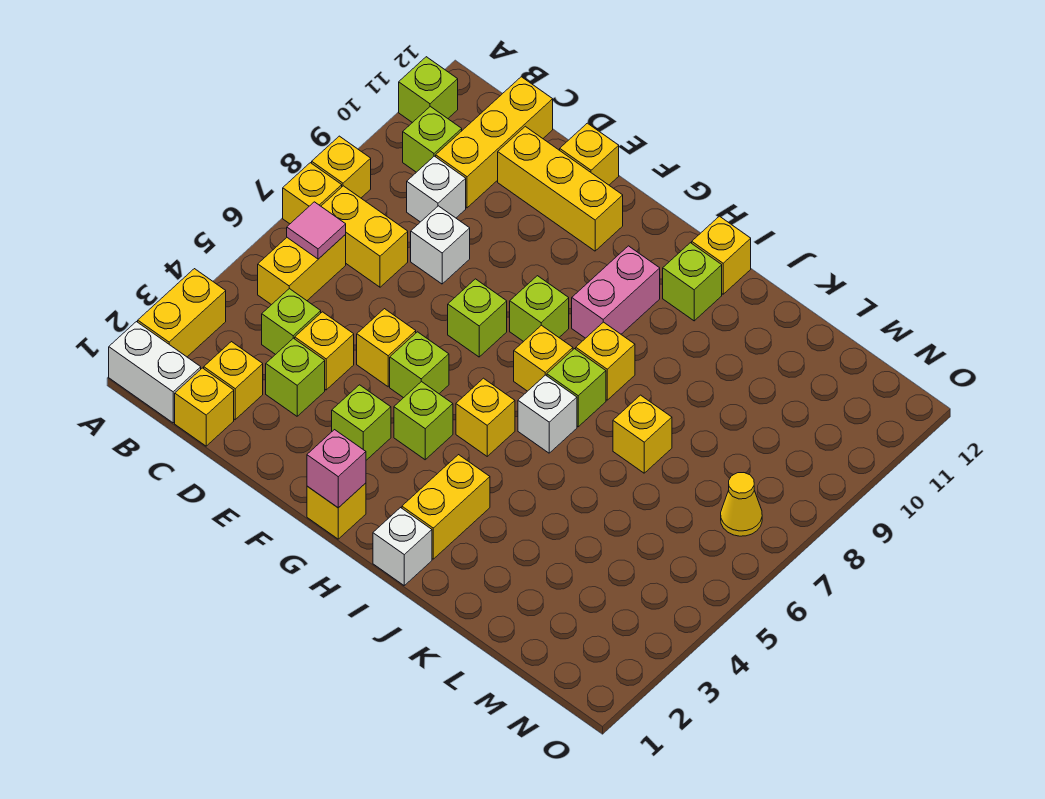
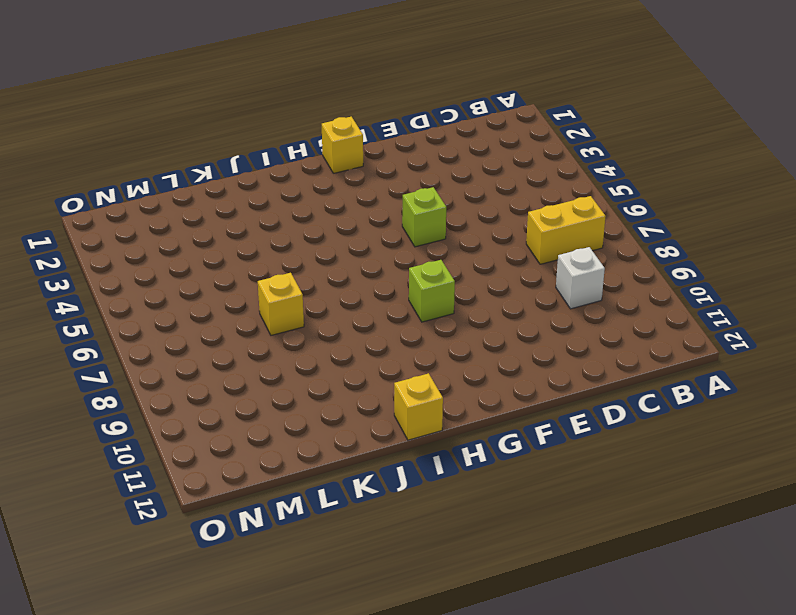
none -> white 1x2 brick [109,322,201,423]
none -> yellow 1x2 brick [138,269,226,357]
none -> yellow 1x1 brick [283,163,342,224]
none -> yellow 1x1 brick [312,136,371,198]

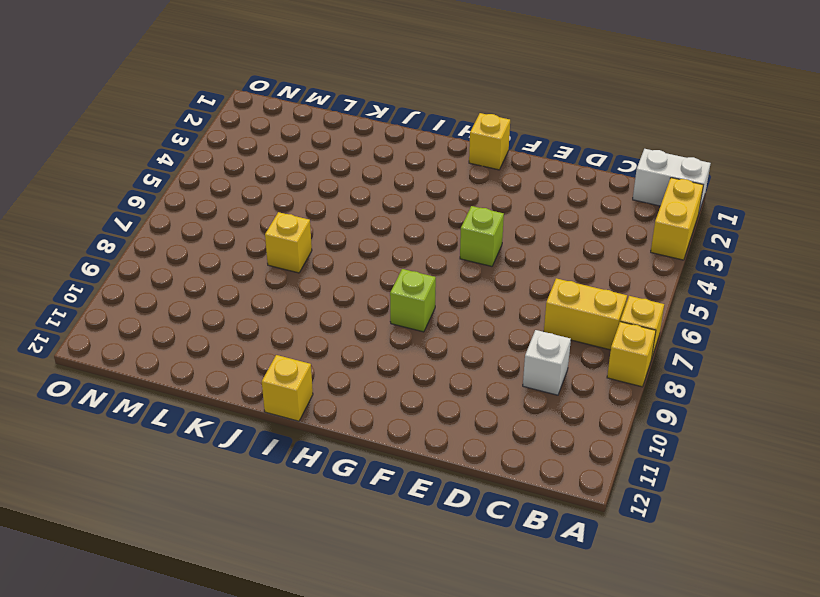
none -> lime 1x1 brick [399,57,458,123]
none -> yellow 1x2 brick [258,235,346,305]
none -> lime 1x1 brick [403,106,462,172]
none -> yellow 1x1 brick [175,368,234,446]

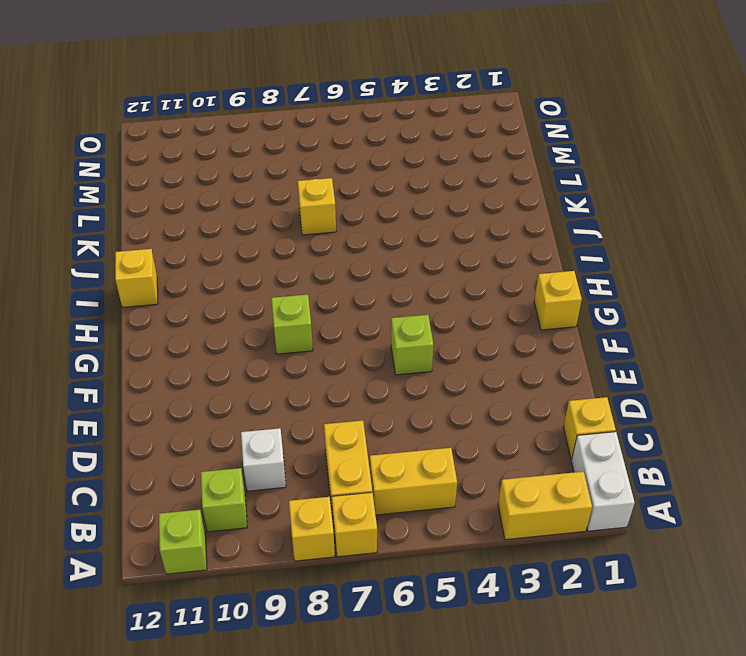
none -> yellow 1x1 brick [204,342,263,420]
none -> lime 1x1 brick [262,289,321,355]
none -> yellow 1x3 brick [436,77,553,208]
none -> lime 1x1 brick [266,338,325,416]

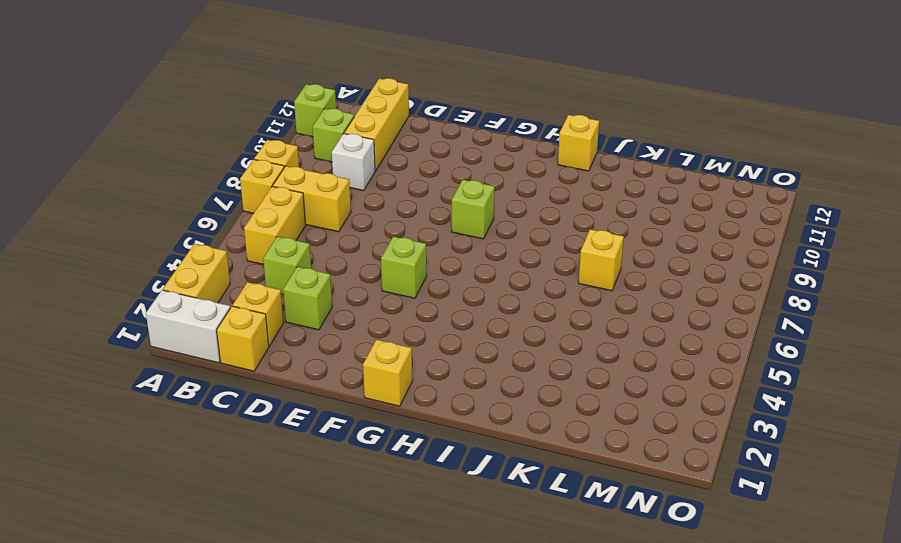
none -> yellow 1x1 brick [295,312,354,390]
none -> white 1x1 brick [411,206,470,284]
none -> yellow 1x3 brick [498,126,623,251]
none -> yellow 1x1 brick [357,309,416,387]

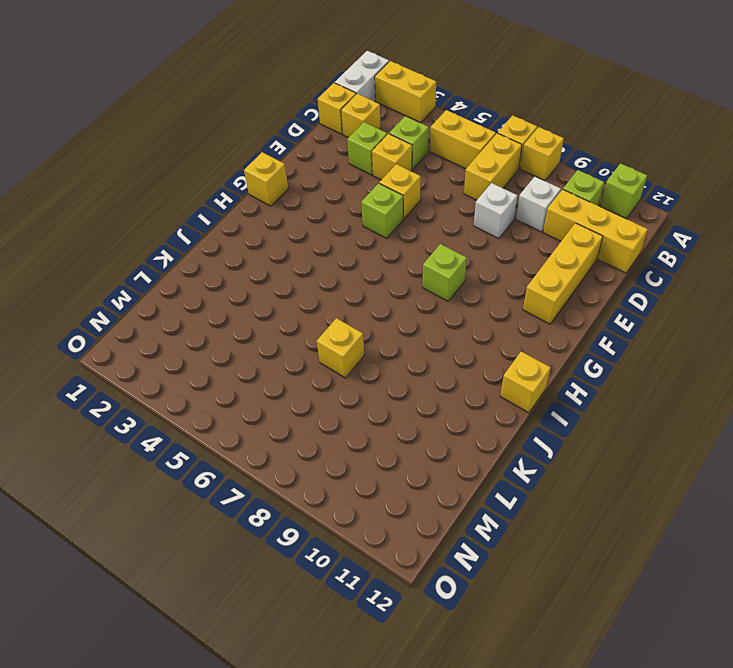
none -> yellow 1x1 brick [560,123,619,185]
none -> lime 1x1 brick [332,385,391,460]
none -> lime 1x1 brick [448,279,507,357]
none -> lime 1x1 brick [394,381,453,460]

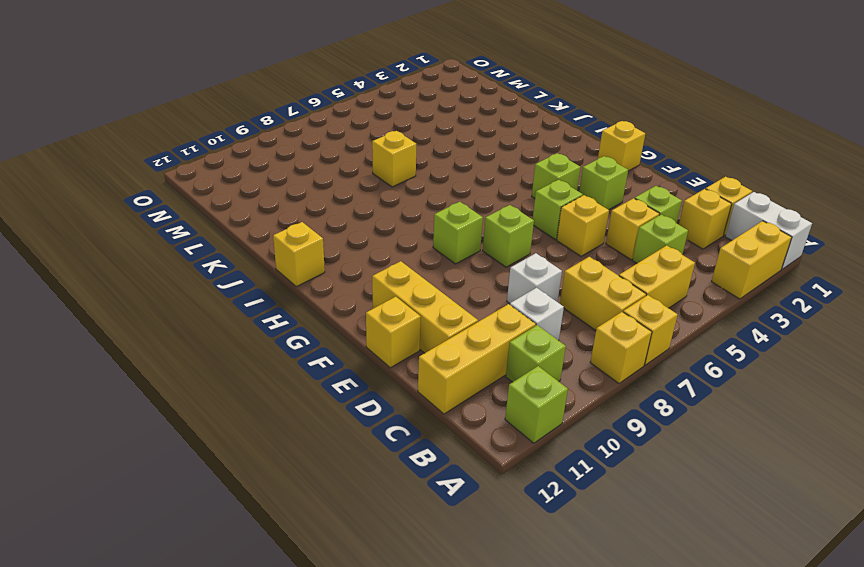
none -> yellow 1x1 brick [456,378,515,456]
none -> yellow 1x1 brick [514,325,573,391]
none -> pink 1x2 brick [572,246,660,338]
none -> white 1x1 brick [373,508,432,585]

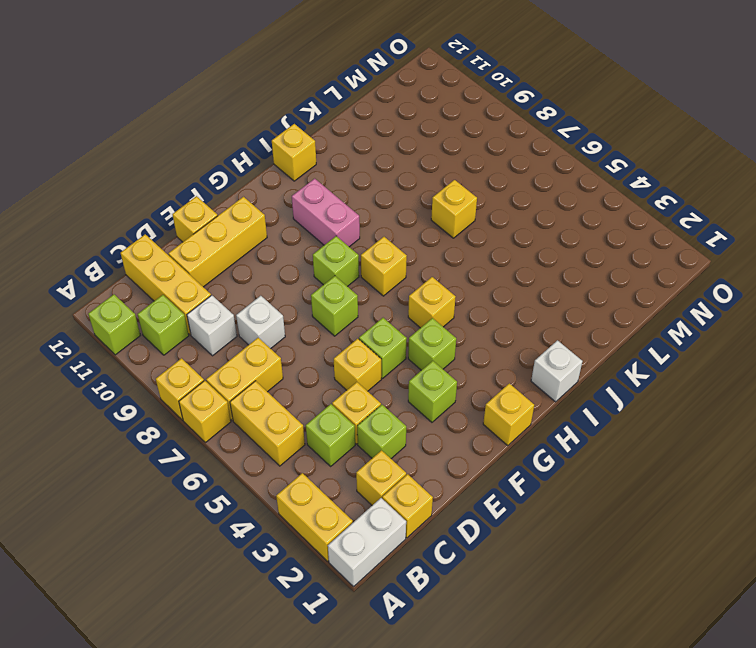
none -> yellow 1x2 brick [402,455,490,559]
none -> white 1x1 brick [518,375,577,453]
none -> lime 1x1 brick [547,349,606,427]
none -> yellow 1x1 brick [576,322,635,400]

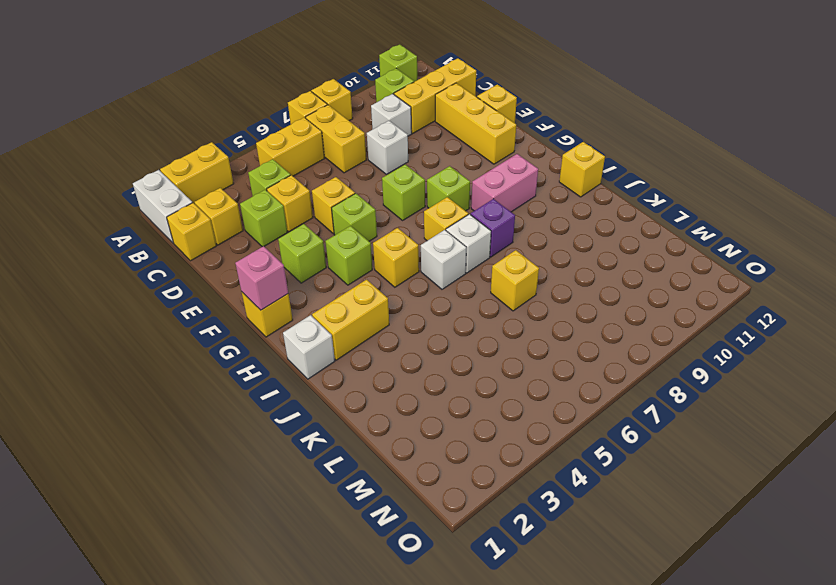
white 1x1 brick [446,214,491,273] -> lime 1x1 brick [547,349,606,427]
purple 1x1 brick [471,199,515,257] -> yellow 1x1 brick [576,322,635,400]
none -> lime 1x1 brick [663,243,722,321]
none -> yellow 1x1 cone [721,473,762,536]
none -> pink 1x1 tile [287,202,346,259]

